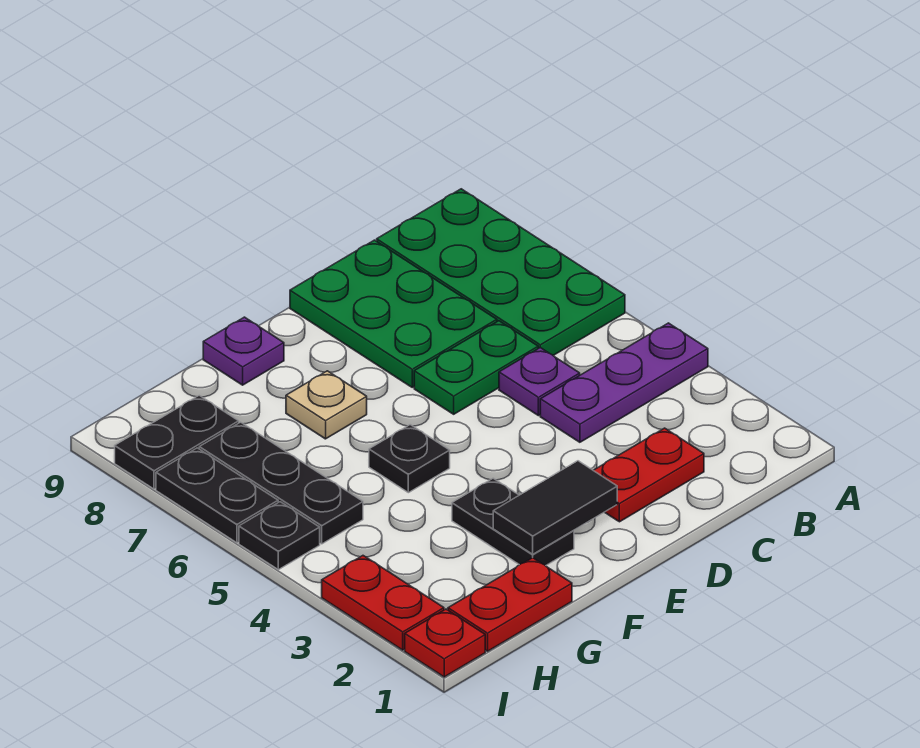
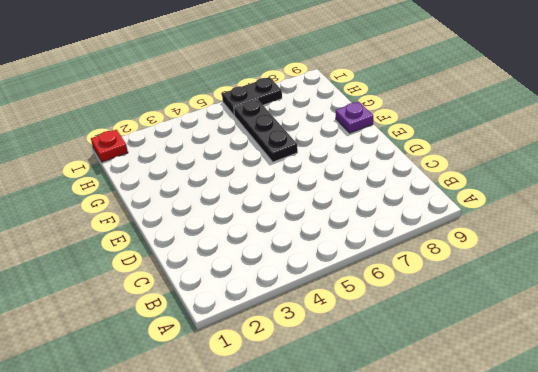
black 1x3 plate [234,99,298,162] -> black 1x3 plate turned to [199,422,363,544]
none -> purple 1x3 plate [540,323,708,442]
none -> green 2x4 plate [377,189,625,355]
none -> red 1x2 plate [593,428,704,522]

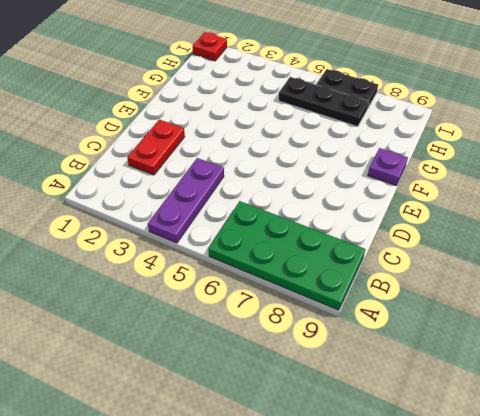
none -> purple 1x1 plate [499,348,580,416]
none -> green 1x2 plate [414,321,538,414]
none -> green 2x3 plate [290,240,497,387]

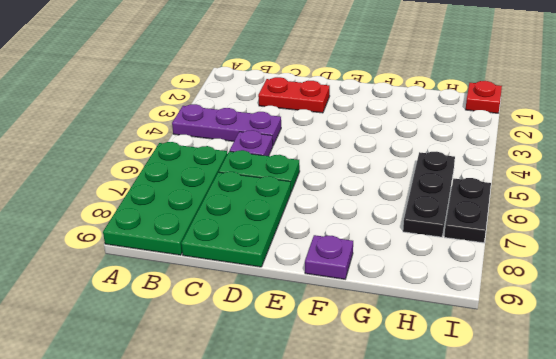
none -> black 1x2 plate [452,478,574,566]
none -> black 1x1 plate [369,425,450,493]
none -> tan 1x1 plate [286,371,367,439]

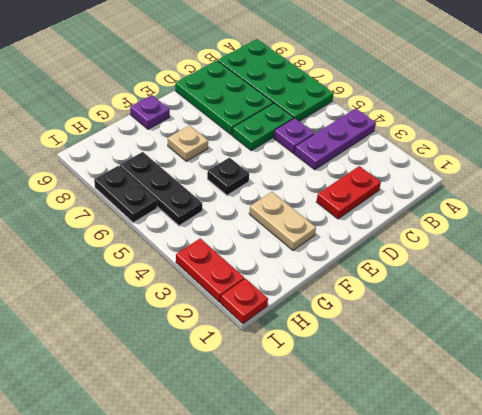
tan 1x2 plate [249,192,316,250] -> black 1x2 plate [452,478,574,566]
none -> red 1x2 plate [448,558,572,651]
none -> black 1x2 plate [115,396,239,489]
none -> black 1x1 plate [239,502,320,570]

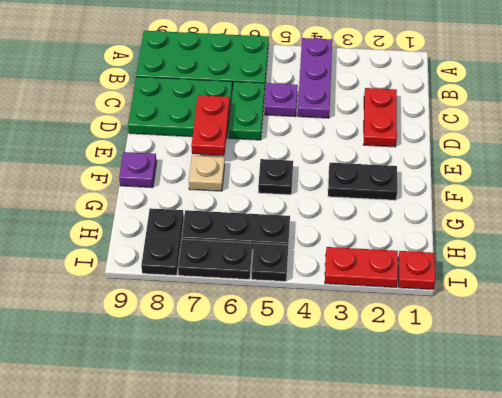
red 1x2 plate [191,95,230,156] -> red 1x2 plate moved to [448,558,572,651]
none -> black 1x2 tile [493,461,617,554]

